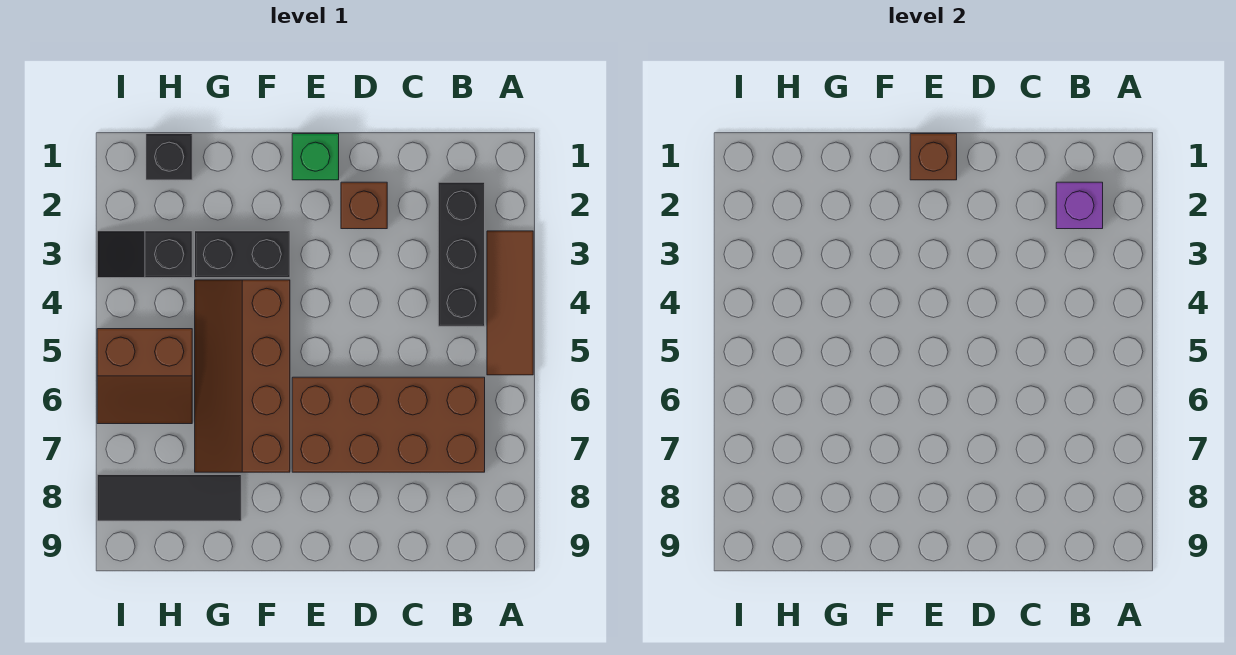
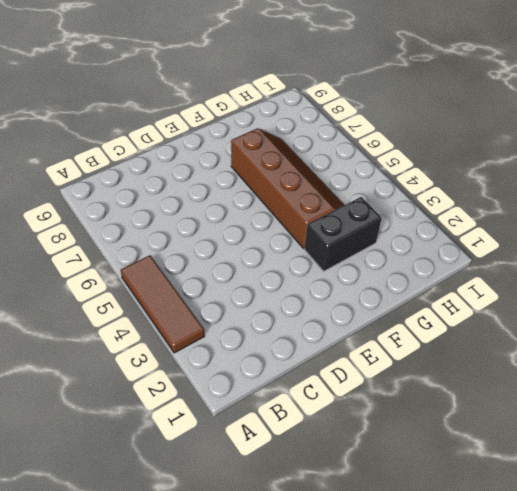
none -> black 1x3 brick [438,182,485,326]
none -> brown 2x4 brick [292,377,485,472]
none -> brown 1x1 brick [341,182,387,229]

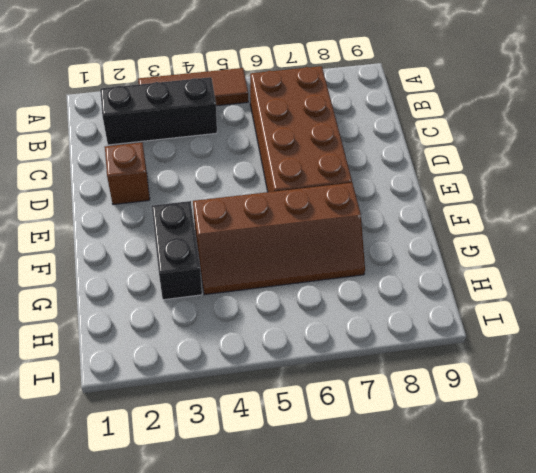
none -> green 1x1 brick [292,134,339,180]
none -> black 1x3 tile [97,475,241,521]
none -> black 1x1 brick [146,134,192,180]

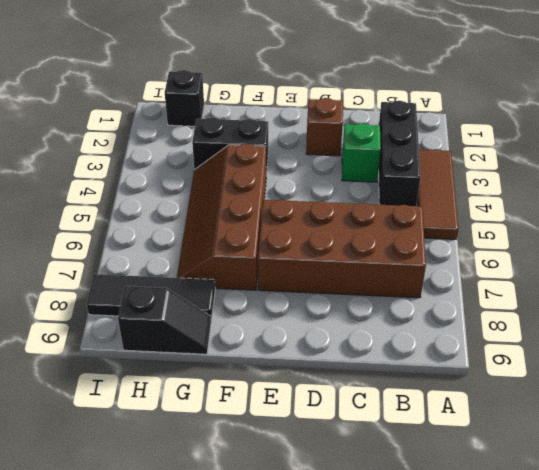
green 1x1 brick [342,123,381,182] -> green 1x1 brick moved to [292,134,339,180]
black 1x2 slope [118,286,211,354] -> black 1x2 slope turned to [97,231,192,278]
none -> brown 2x2 slope [97,329,192,424]
none -> purple 1x1 brick [1056,182,1103,229]
none -> brown 1x1 brick [910,134,957,180]

